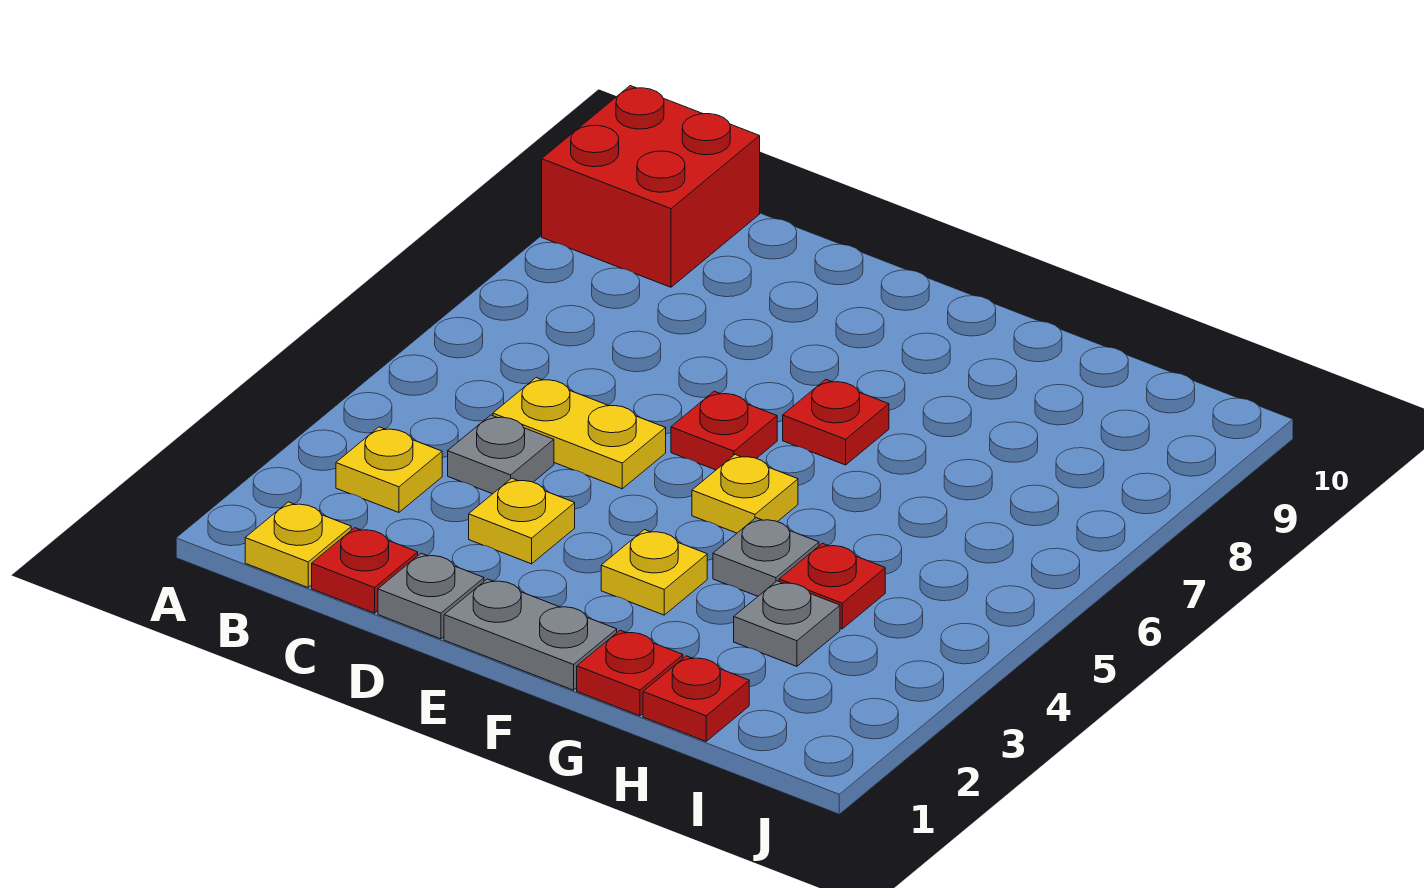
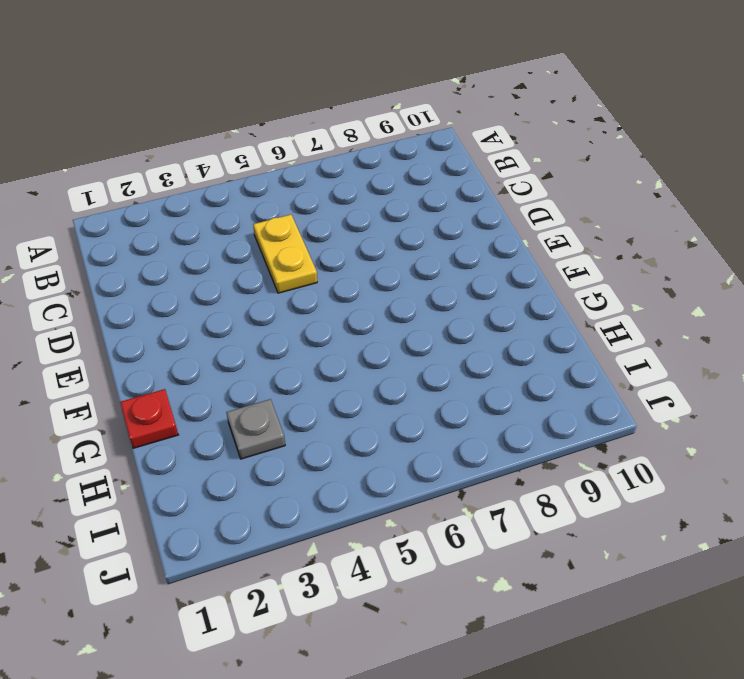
none -> red 2x2 brick [542,86,760,287]
none -> yellow 1x1 plate [245,502,351,587]
none -> yellow 1x1 plate [336,427,442,512]

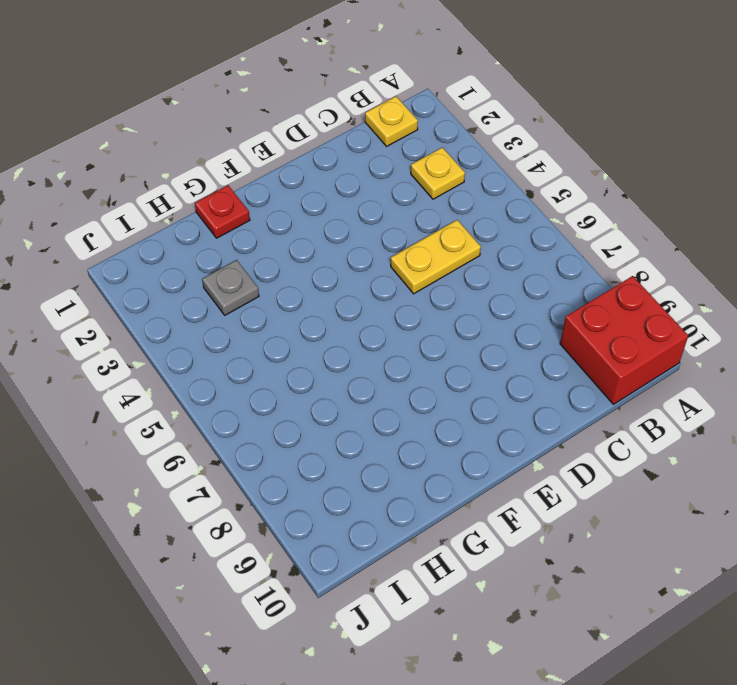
none -> red 1x1 plate [312,528,418,613]
none -> grey 1x1 plate [448,415,554,494]
none -> grey 1x1 plate [378,553,484,639]

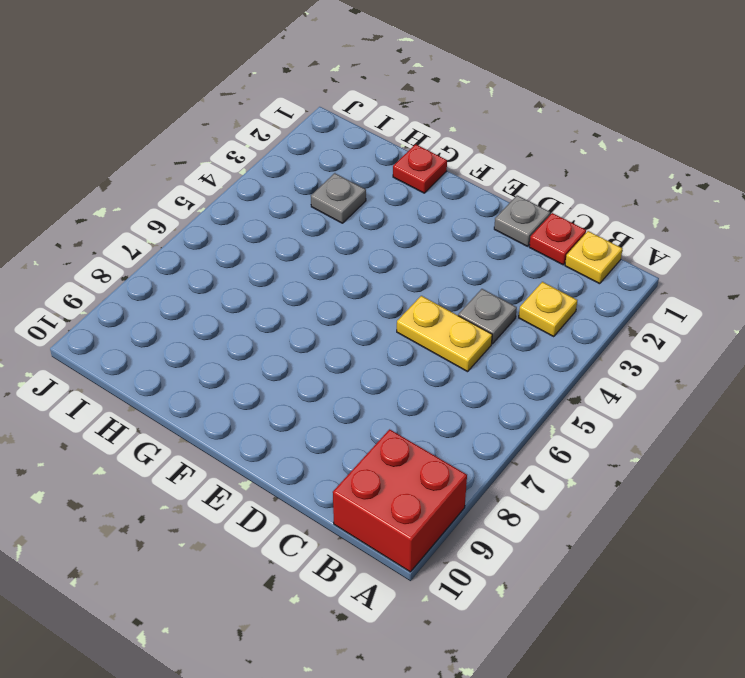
none -> yellow 1x1 plate [469,478,575,564]
none -> grey 1x2 plate [444,579,617,690]
none -> red 1x1 plate [671,391,777,470]

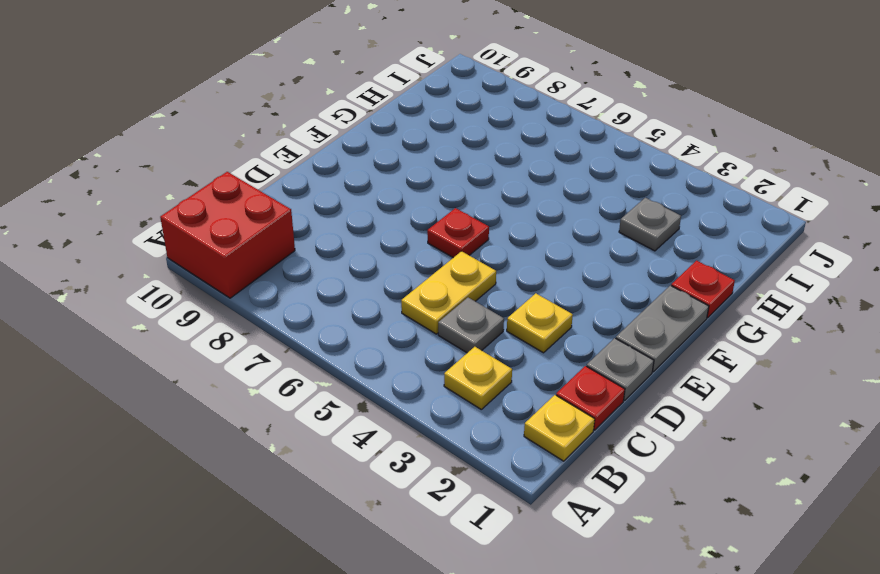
none -> yellow 1x1 plate [601,530,707,615]
none -> yellow 1x1 plate [692,455,798,533]
none -> red 1x1 plate [783,380,889,465]

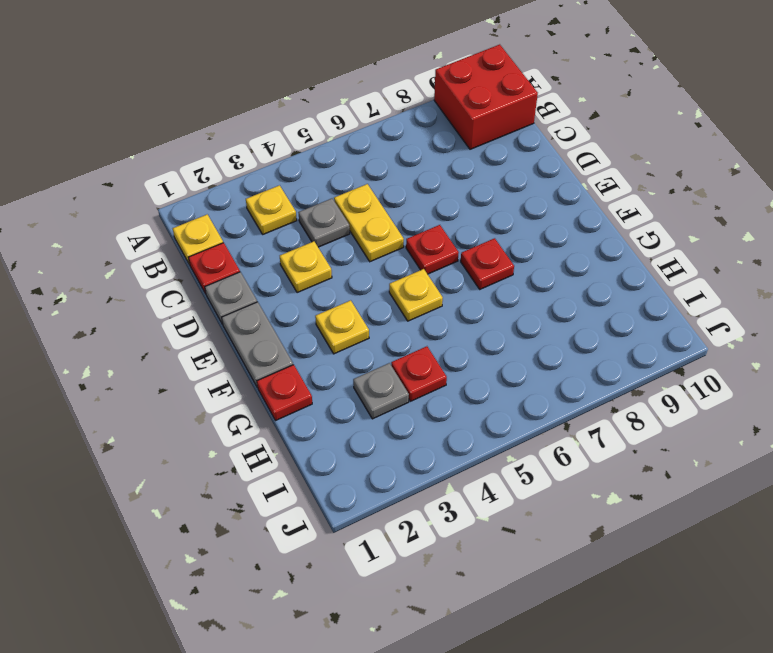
none -> grey 1x1 plate [713,518,819,596]
none -> red 1x1 plate [643,656,749,741]

